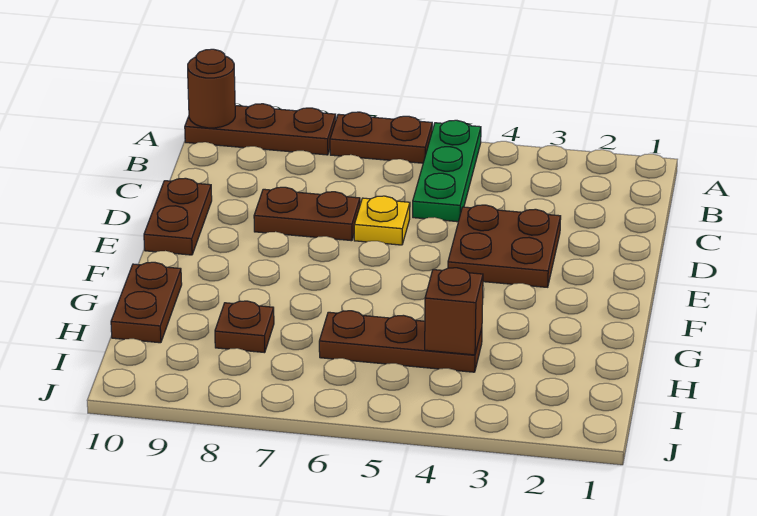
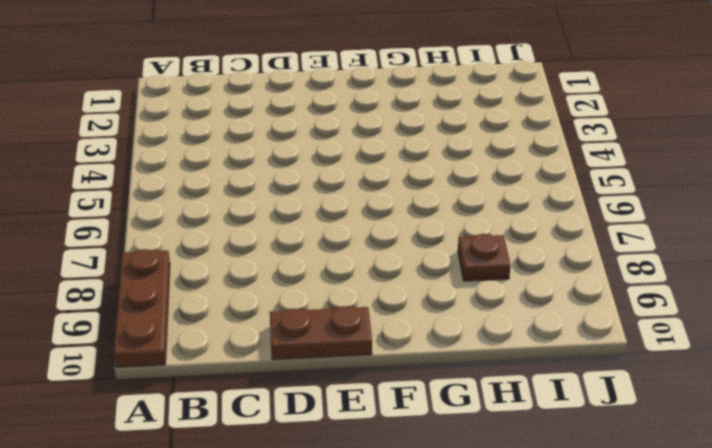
none -> green 1x3 plate [413,120,481,222]
none -> brown 1x2 plate [330,112,432,163]
none -> brown 2x2 plate [448,205,561,287]

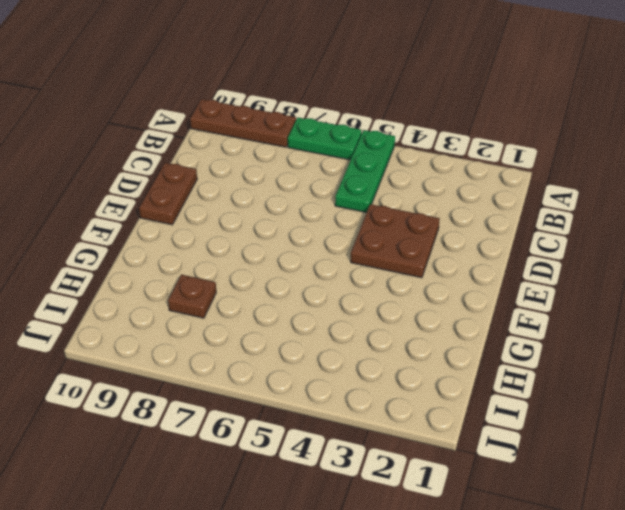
green 1x2 plate [288,118,362,160] -> brown 1x2 plate [330,112,432,163]
none -> yellow 1x1 plate [354,196,410,245]
none -> brown 1x2 plate [254,187,360,241]
none -> brown 1x2 plate [111,262,182,343]

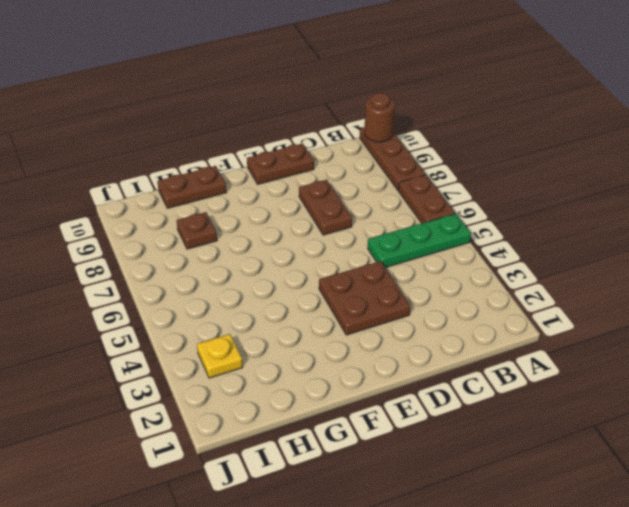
yellow 1x1 plate [197,334,243,378] -> yellow 1x1 plate moved to [354,196,410,245]
none -> brown 1x3 plate [319,311,482,372]
none -> brown 1x1 brick [425,268,483,355]

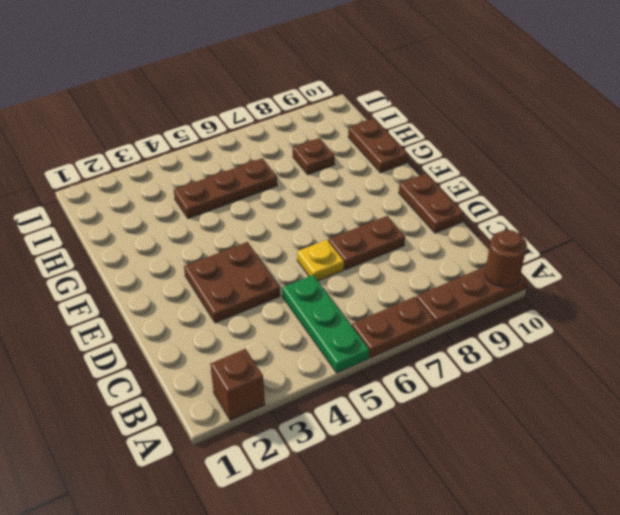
brown 1x1 brick [210,349,265,420] -> brown 1x1 brick moved to [425,268,483,355]

